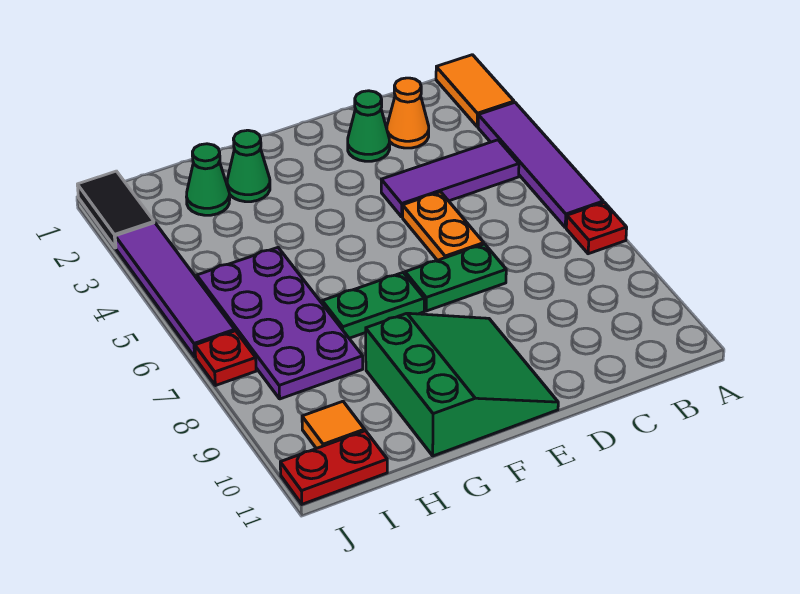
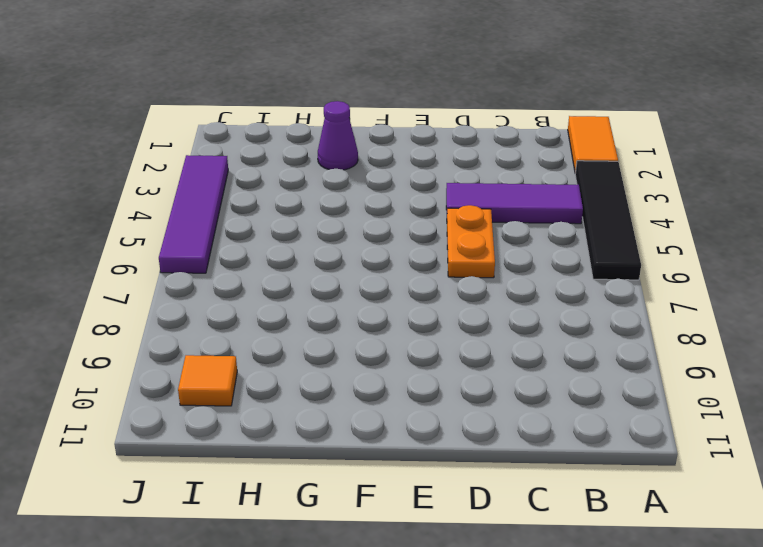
black 1x4 tile [575,161,641,280] -> purple 1x4 tile [478,103,603,227]
purple 1x1 cone [318,101,358,170] -> green 1x1 cone [227,130,270,202]
none -> red 1x1 plate [566,202,627,254]
none -> orange 1x1 cone [387,78,429,148]
none -> green 1x1 cone [348,91,390,161]

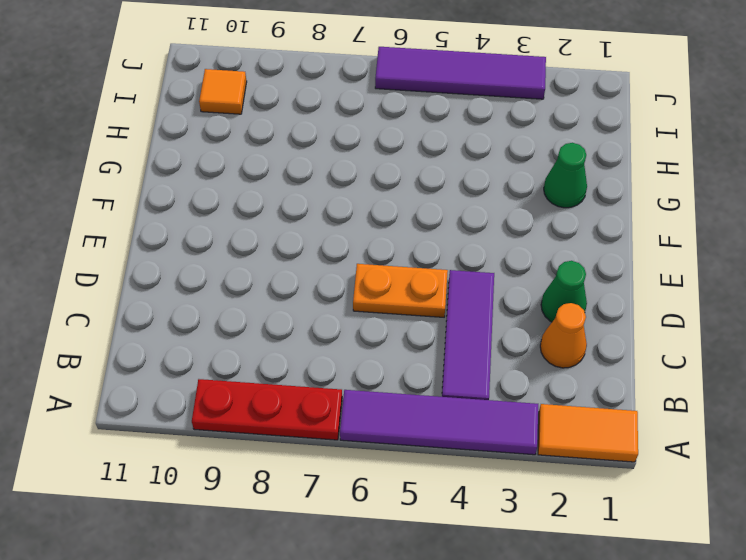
red 1x3 plate [192,379,342,440] -> red 1x1 plate [566,202,627,254]
none -> green 1x2 plate [405,244,506,311]
none -> green 3x3 slope [366,313,558,456]
none -> green 1x2 plate [322,273,424,338]

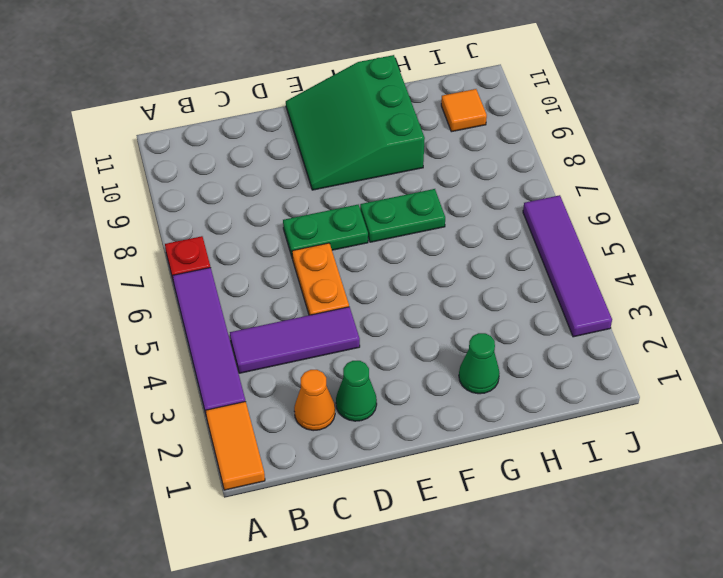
none -> green 1x1 cone [187,144,230,215]
none -> purple 2x4 plate [197,248,363,399]
none -> red 1x2 plate [280,431,387,504]

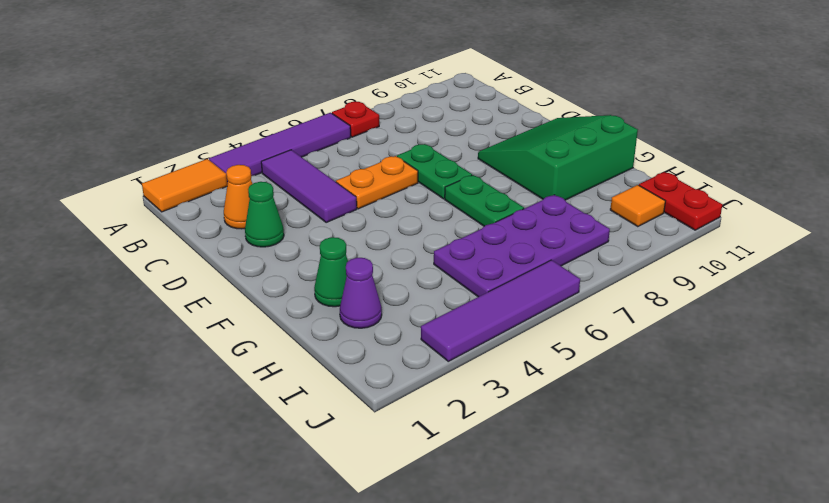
purple 1x1 cone [340,258,382,328] -> green 1x1 cone [187,144,230,215]
none -> black 1x2 tile [77,171,154,248]
none -> red 1x1 plate [195,331,256,386]

